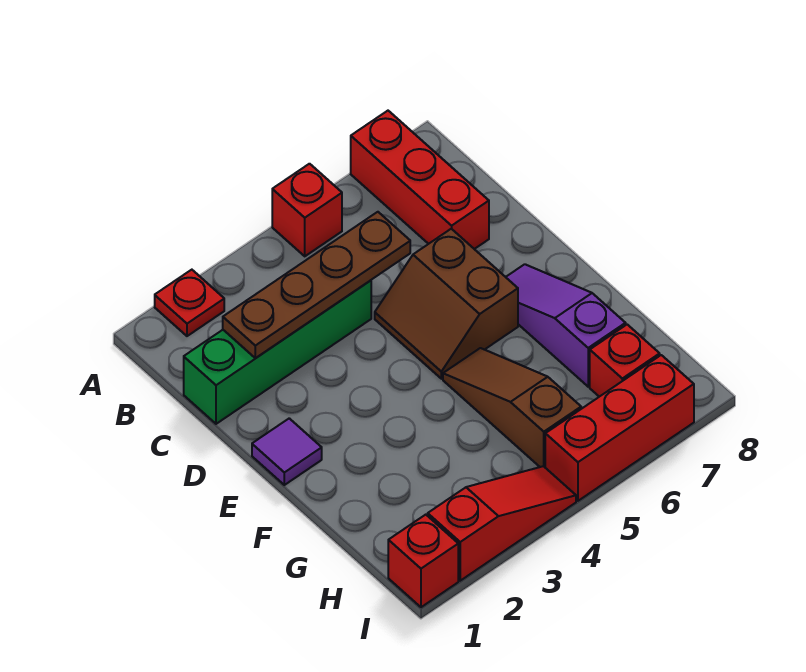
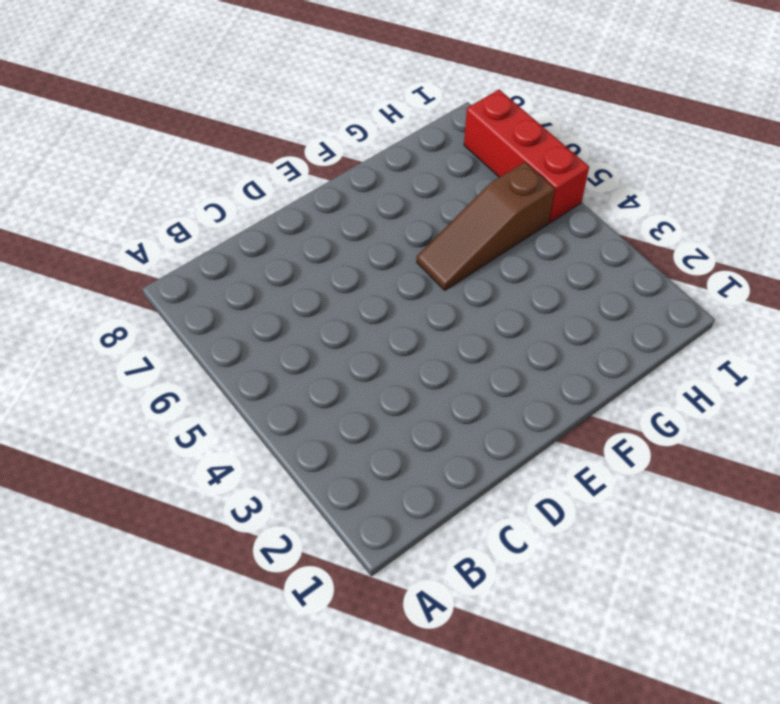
none -> red 1x1 plate [155,270,224,336]
none -> red 1x1 brick [272,164,342,256]
none -> red 1x3 brick [351,111,489,249]

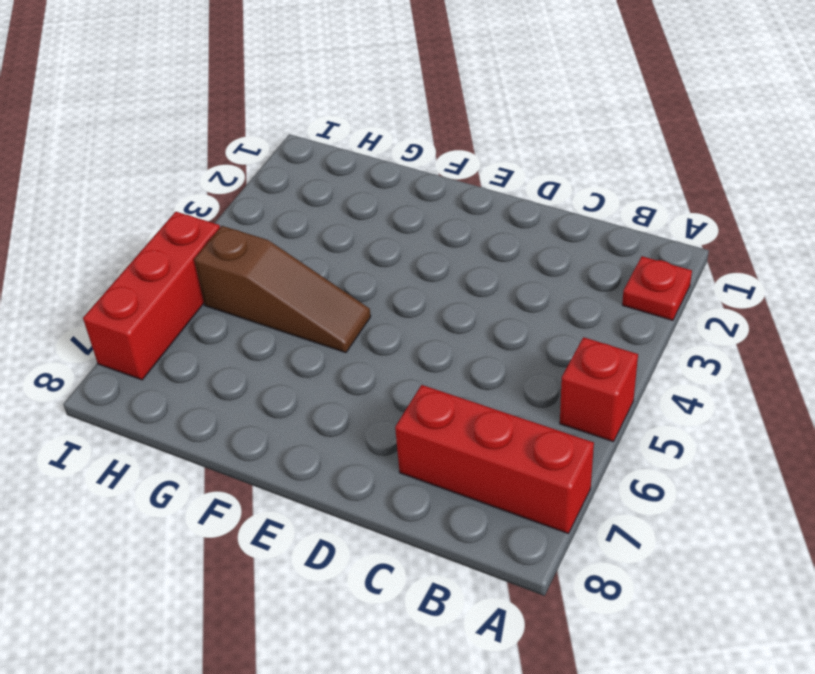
none -> green 1x4 brick [184,280,371,424]
none -> brown 2x2 slope [375,229,518,379]
none -> purple 1x1 tile [252,418,322,485]

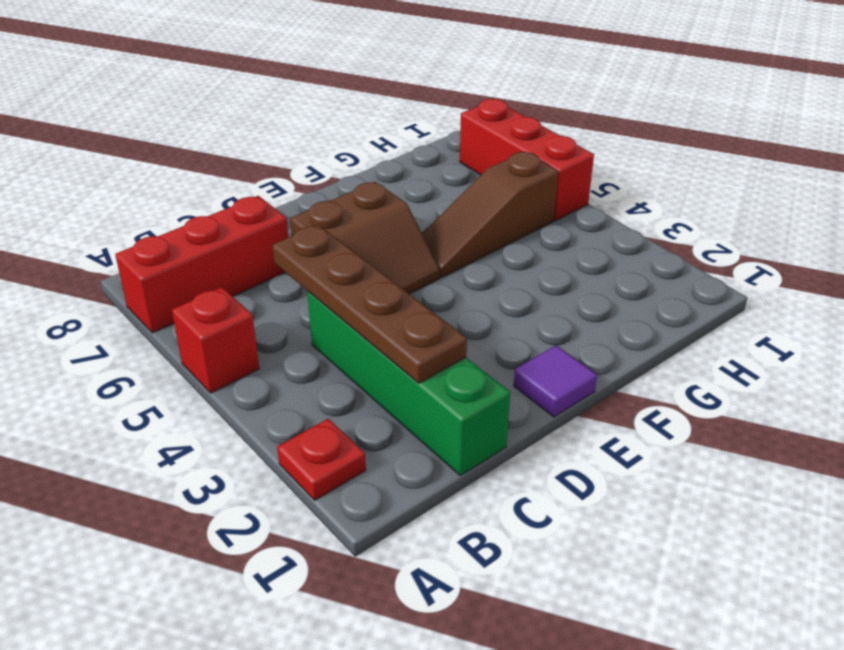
none -> purple 1x3 slope [506,264,626,387]
none -> red 1x1 brick [590,325,660,397]
none -> red 1x1 brick [388,515,458,607]

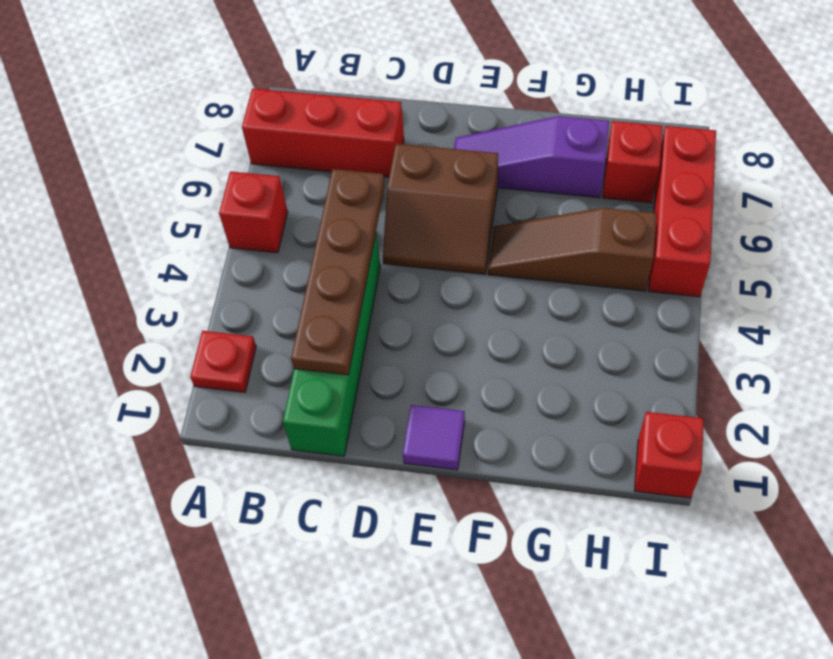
none -> red 1x3 slope [428,466,576,581]

